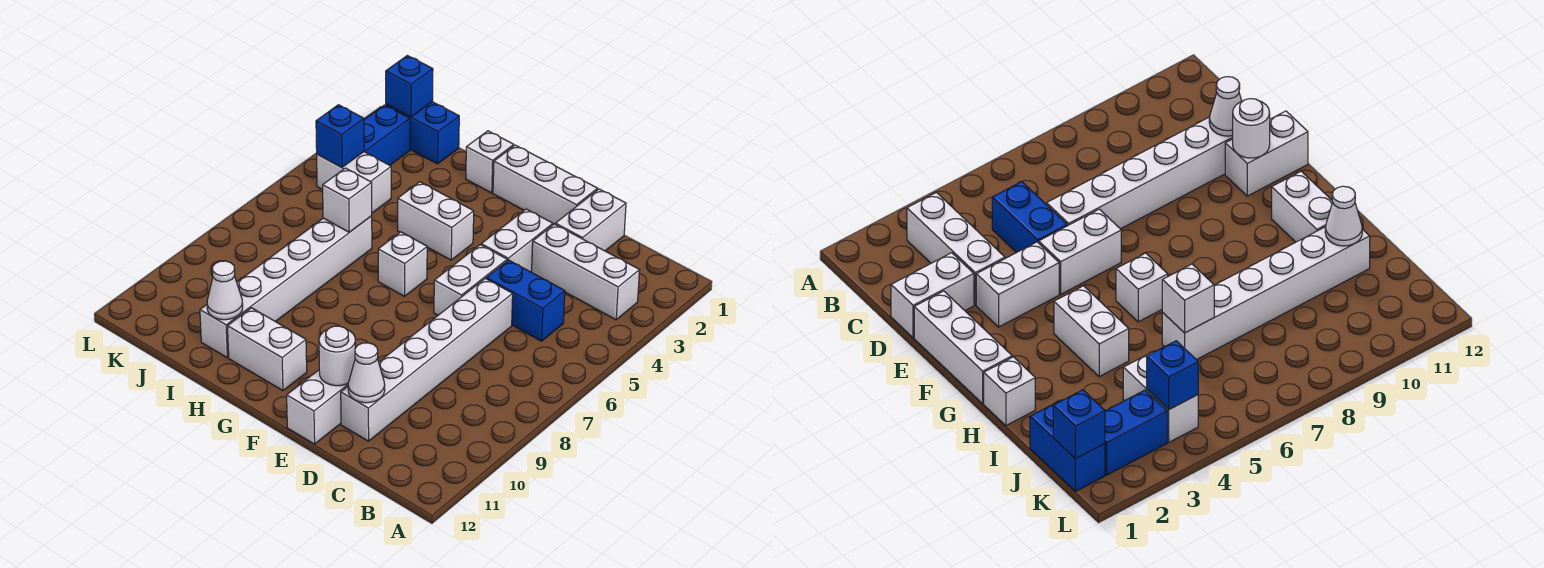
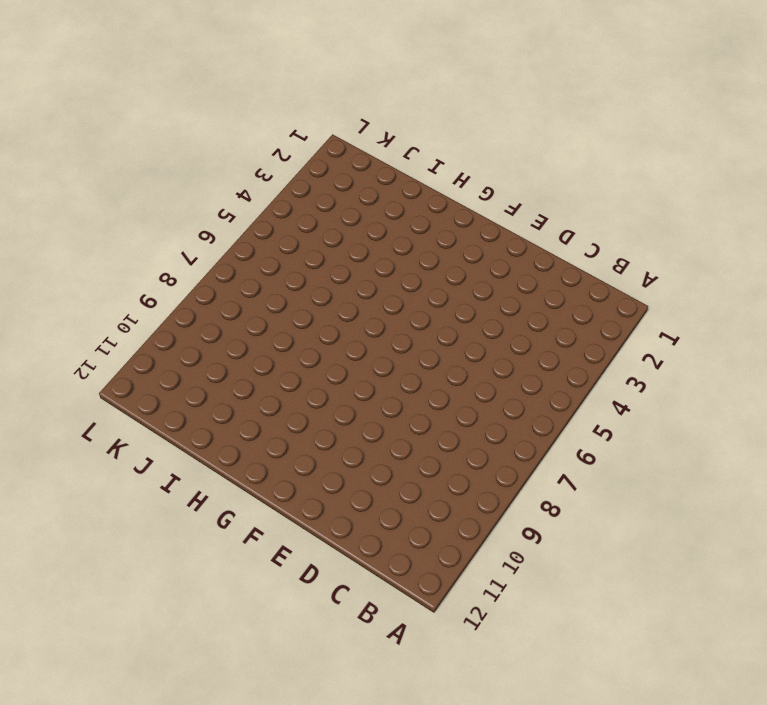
none -> white 1x3 brick [532,224,640,320]
none -> blue 1x2 brick [486,260,565,341]
none -> white 1x2 brick [555,189,626,251]

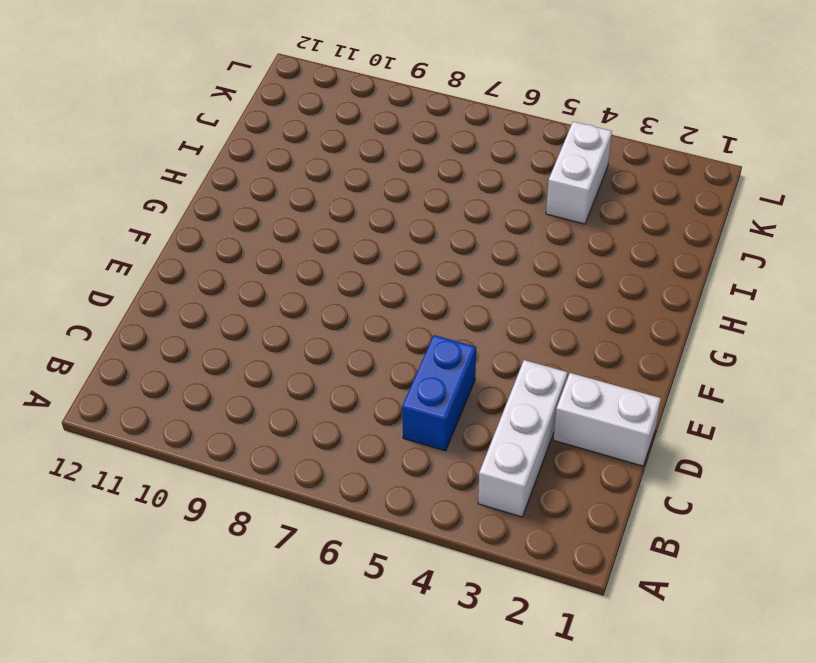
none -> white 1x6 brick [341,278,513,441]
none -> white 1x3 brick [493,145,598,225]
none -> white 1x2 brick [481,209,553,272]

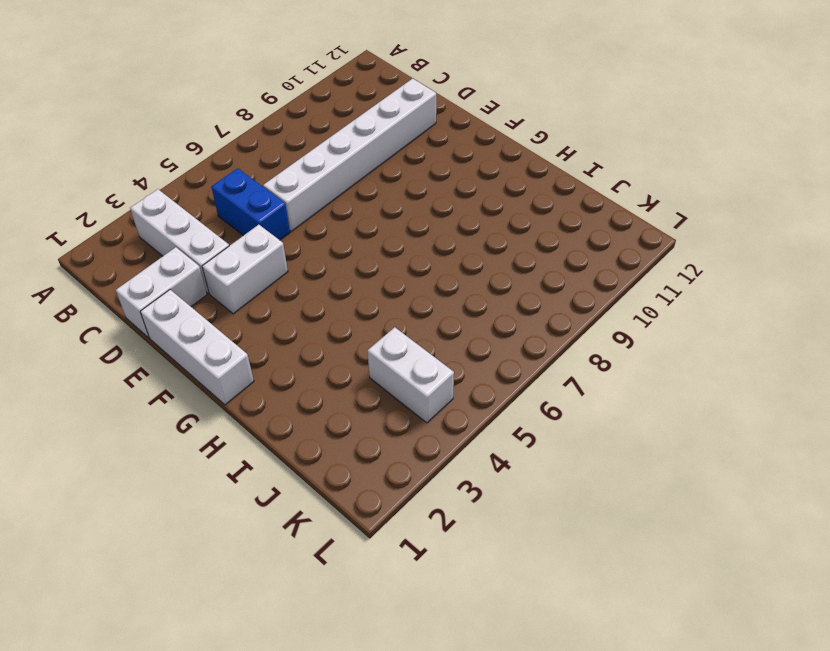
none -> white 1x2 brick [434,245,507,315]
none -> white 1x2 brick [287,370,348,444]
none -> white 1x2 brick [398,182,474,260]

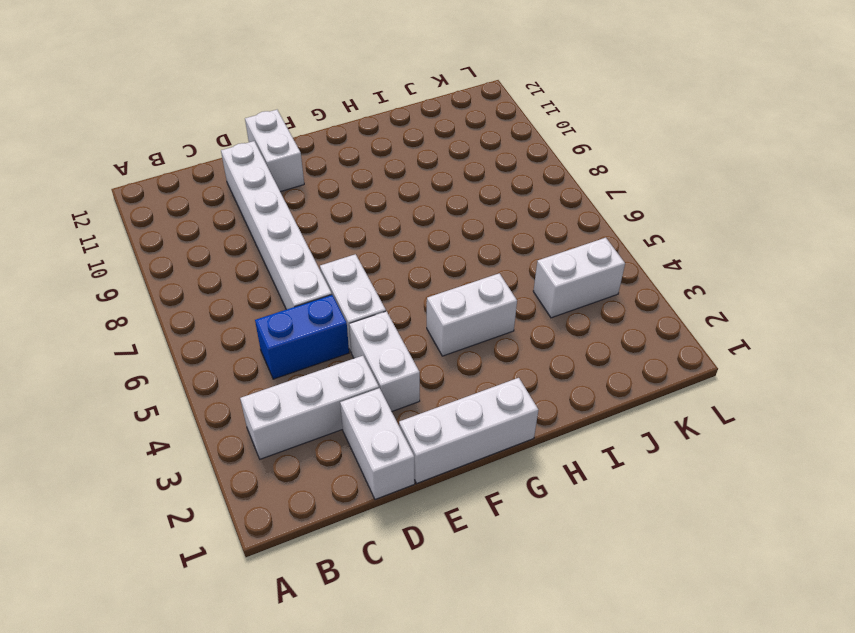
none -> white 1x1 brick [378,232,427,296]
none -> white 1x2 brick [228,308,307,391]
none -> white 1x1 brick [466,131,514,193]

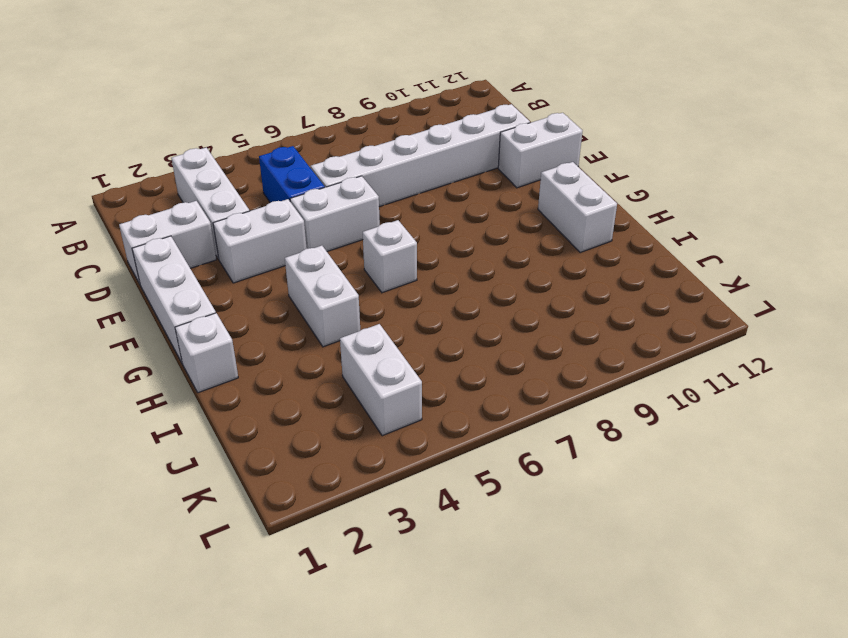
none -> white 1x6 brick [200,216,372,358]
none -> blue 1x2 brick [386,102,459,164]
none -> blue 1x2 brick [364,105,410,165]

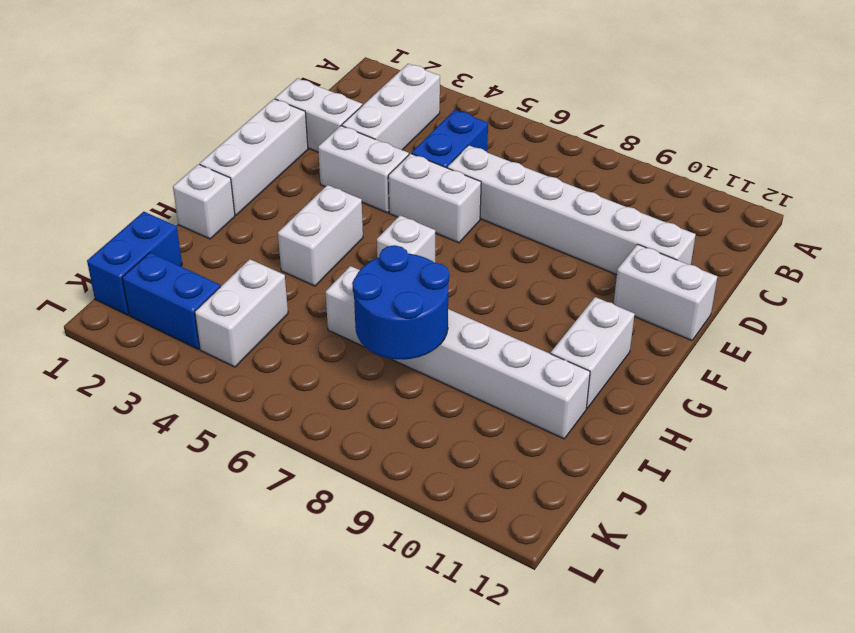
blue 2x2 round brick [352,245,449,360] -> none
none -> white 1x1 cone [348,343,385,403]
none -> white 1x1 round brick [319,326,355,386]
none -> white 1x1 brick [323,168,372,232]

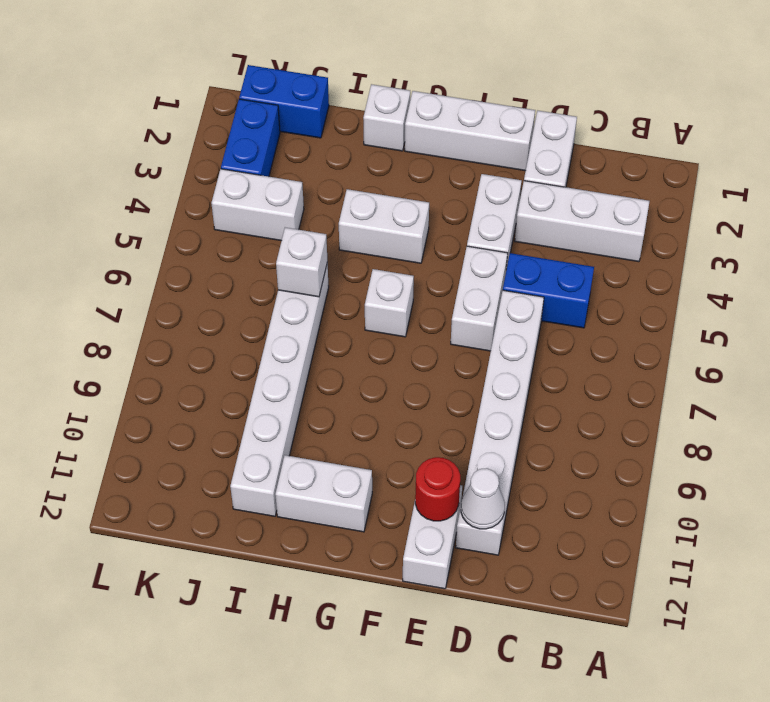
red 1x1 round brick [415,457,460,521] -> white 1x1 round brick [319,326,355,386]
none -> white 1x1 cone [207,261,243,320]
none -> blue 1x1 brick [386,56,433,117]
none -> blue 1x1 brick [316,105,364,167]

